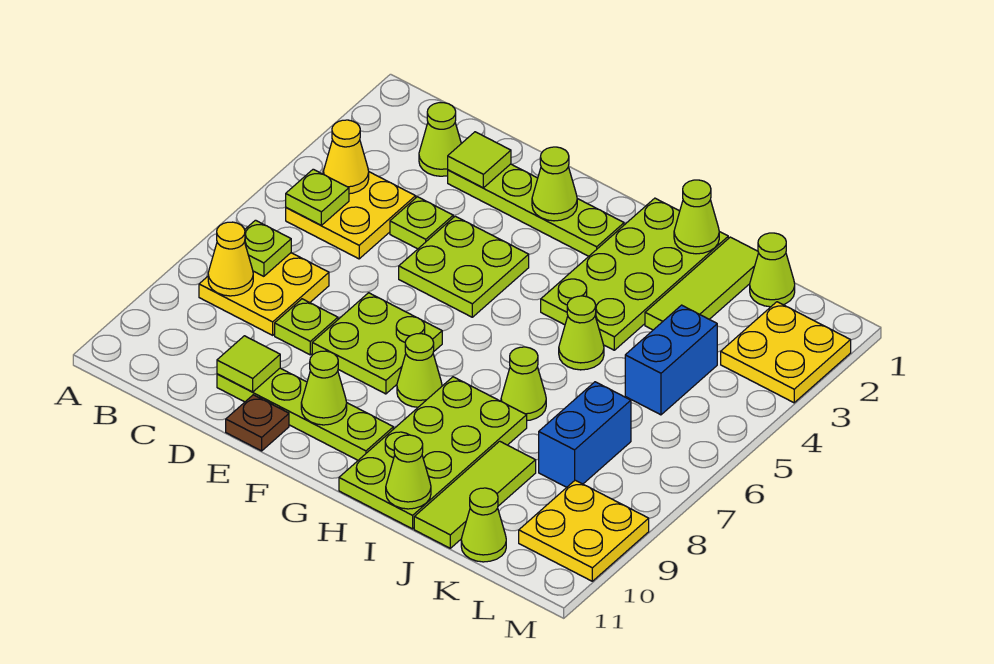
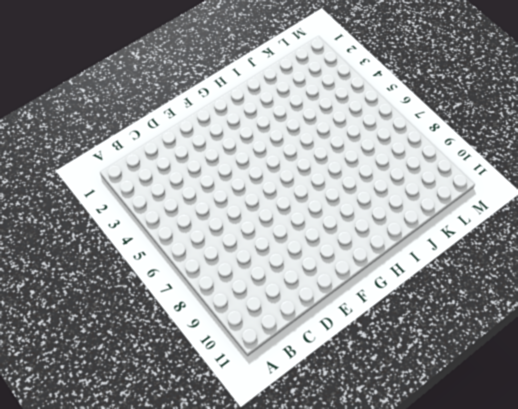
none -> yellow 2x2 plate [286,172,416,259]
none -> yellow 2x2 plate [199,253,329,335]
none -> lime 1x1 cone [419,103,461,176]
none -> lime 1x4 plate [448,164,624,256]

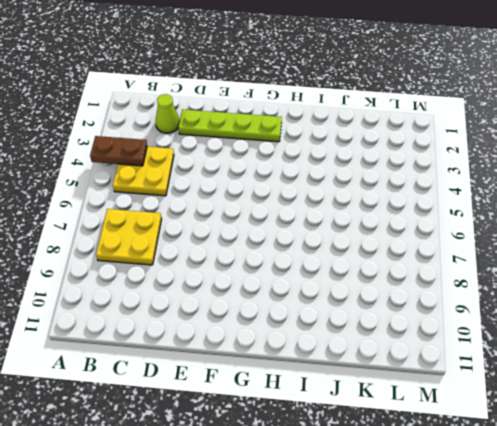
brown 1x2 plate [90,136,147,166] -> yellow 1x1 cone [323,120,369,194]
none -> lime 1x1 plate [390,197,453,249]
none -> lime 1x1 plate [275,299,338,355]
none -> lime 1x4 plate [217,368,393,460]
none -> lime 2x2 plate [399,216,529,317]

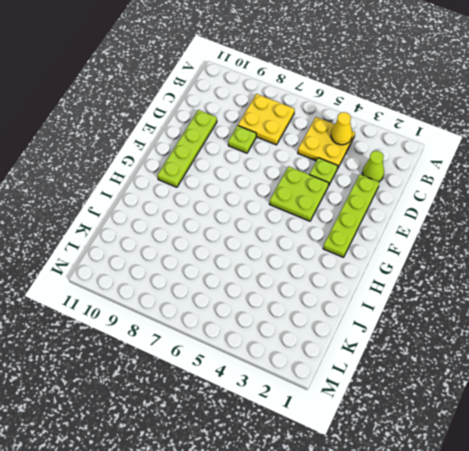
none -> lime 2x2 plate [312,293,442,394]
none -> brown 1x1 plate [226,395,289,451]
none -> lime 1x1 cone [397,334,442,407]
none -> lime 2x4 plate [541,198,728,350]

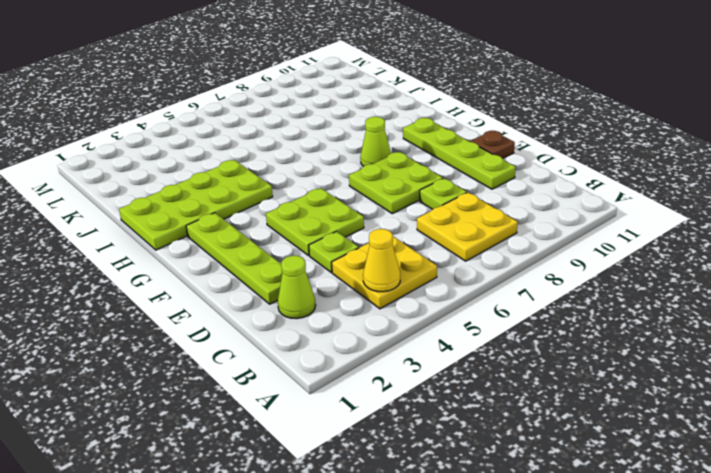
none -> lime 2x4 plate [339,377,527,529]
none -> lime 1x1 cone [559,296,604,370]
none -> lime 1x1 cone [501,347,546,421]
none -> lime 1x3 tile [645,237,759,330]

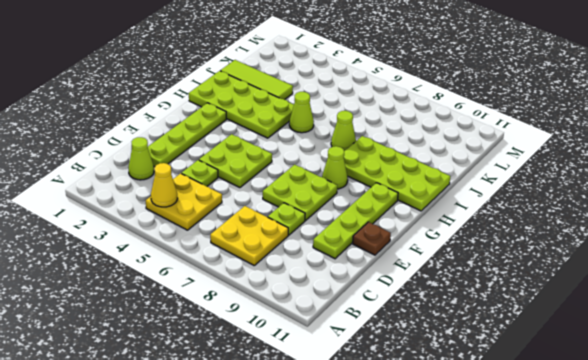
none -> lime 1x3 tile [414,441,536,548]
none -> lime 1x1 cone [750,233,795,307]
none -> blue 1x2 brick [625,305,717,415]
none -> blue 1x2 brick [539,382,631,487]

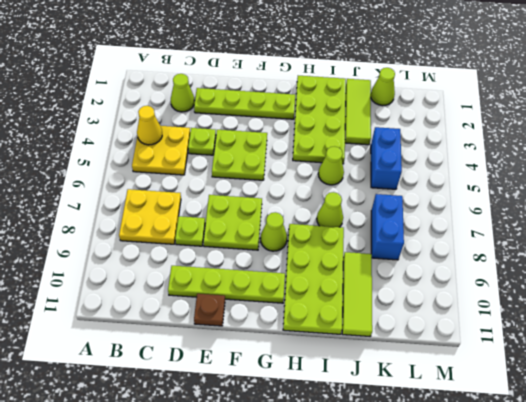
none -> lime 1x1 cone [461,488,506,562]
none -> yellow 2x2 plate [721,302,851,403]
none -> yellow 2x2 plate [519,480,649,581]
none -> lime 1x1 plate [286,169,349,225]

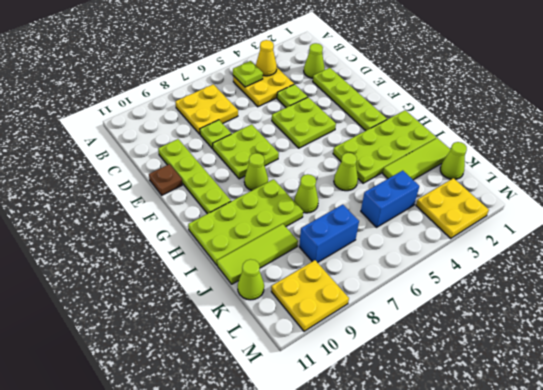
none -> lime 1x1 plate [245,220,291,276]
none -> yellow 1x1 cone [208,222,253,296]
none -> lime 1x1 tile [448,132,511,188]
none -> lime 1x1 tile [217,336,280,392]

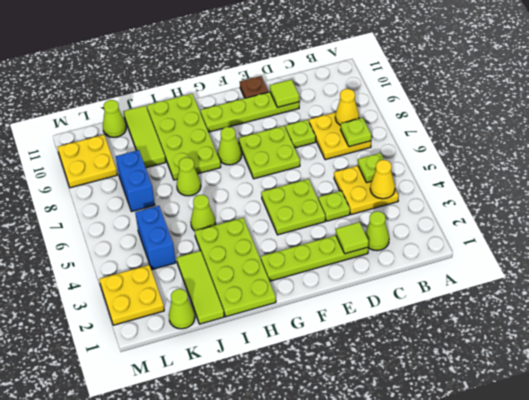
none -> lime 1x1 cone [532,147,577,221]
none -> lime 1x1 cone [301,351,347,425]
none -> lime 1x1 cone [674,180,719,254]
none -> lime 1x1 cone [386,435,431,509]

